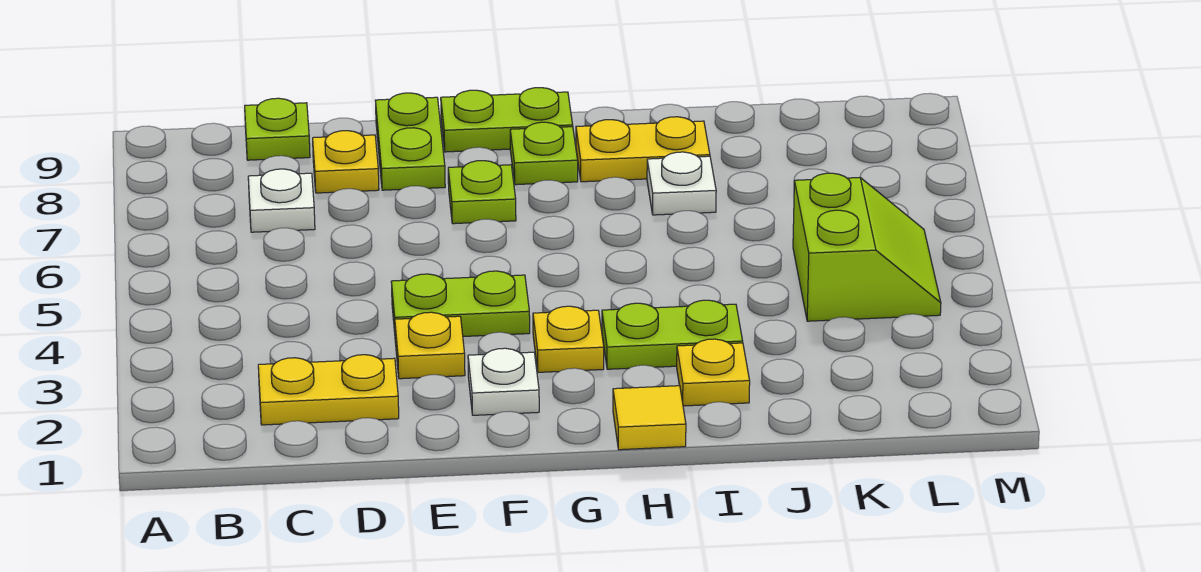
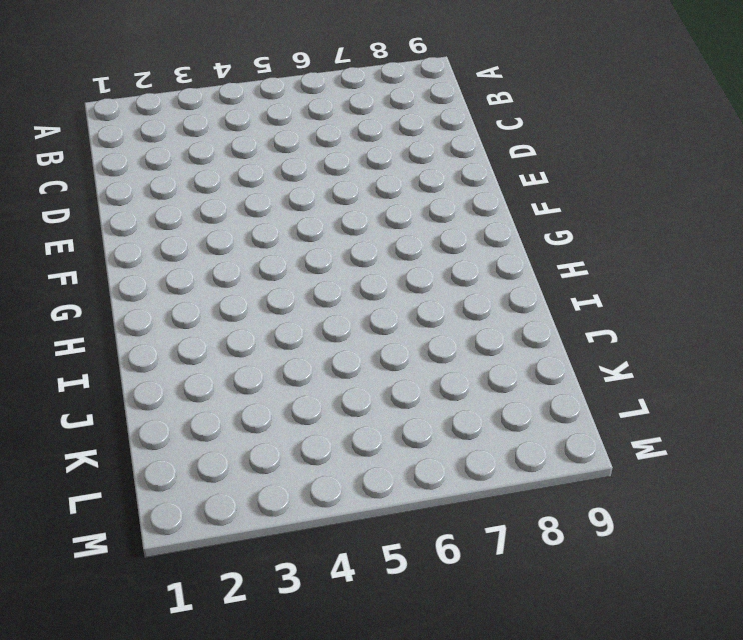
none -> yellow 1x2 plate [258,355,399,425]
none -> white 1x1 plate [248,169,315,232]
none -> lime 1x1 plate [245,98,310,160]

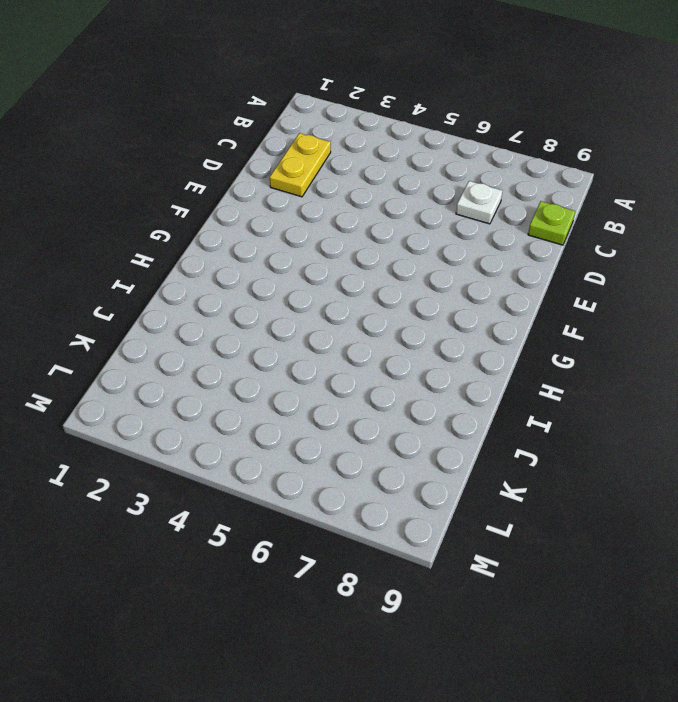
none -> yellow 1x1 plate [313,131,379,193]
none -> yellow 1x1 plate [395,312,465,379]
none -> lime 1x2 plate [391,271,530,337]

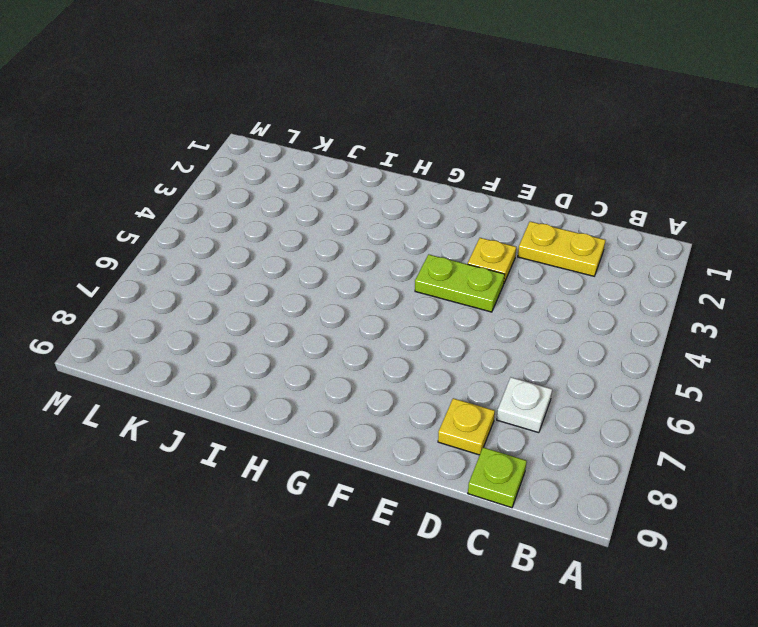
none -> lime 1x2 plate [375,93,445,190]
none -> white 1x1 plate [468,348,539,415]
none -> lime 1x1 plate [448,161,516,224]

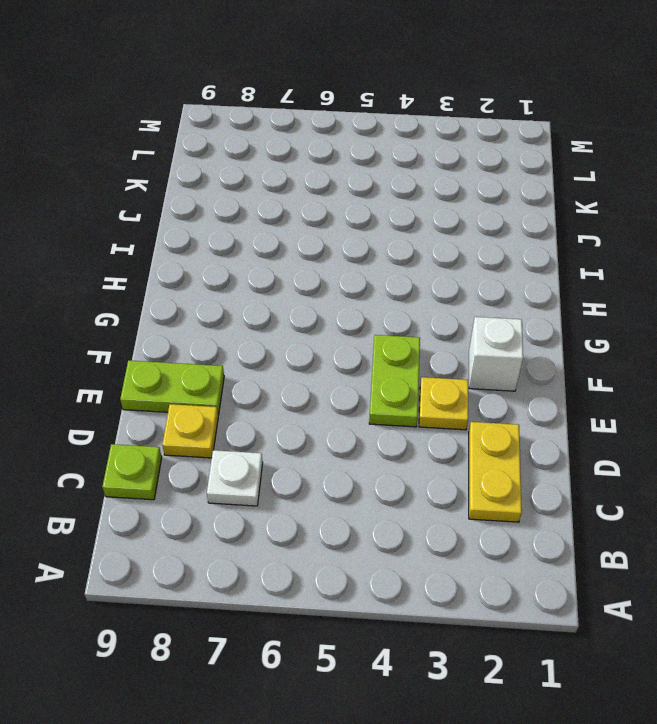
white 1x1 brick [469,317,523,391] -> white 1x1 plate [468,348,539,415]
none -> lime 1x1 plate [448,161,516,224]
none -> lime 1x2 plate [441,88,573,152]
none -> yellow 1x1 plate [533,306,604,372]

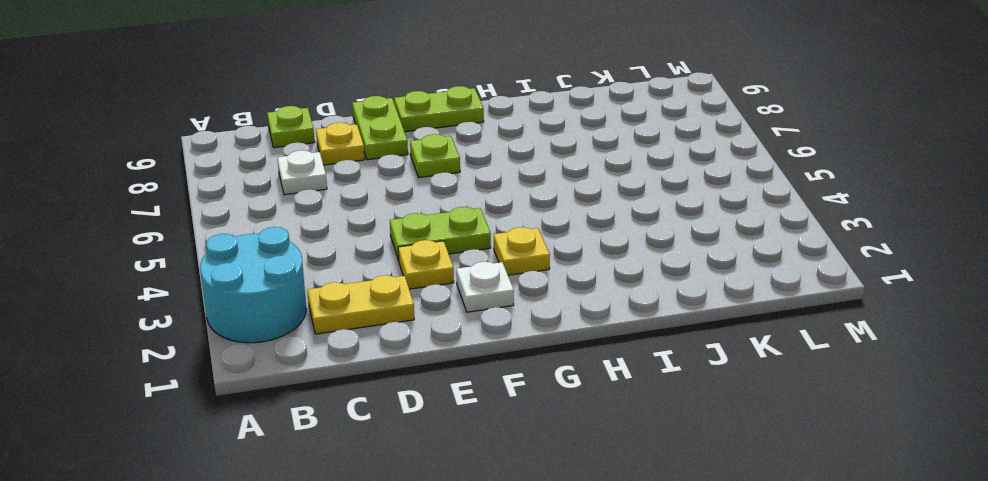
cyan 2x2 round brick [200,227,306,343] -> none
none -> lime 1x1 plate [510,122,578,185]
none -> yellow 1x1 tile [613,386,686,450]
none -> lime 1x2 plate [602,300,743,369]

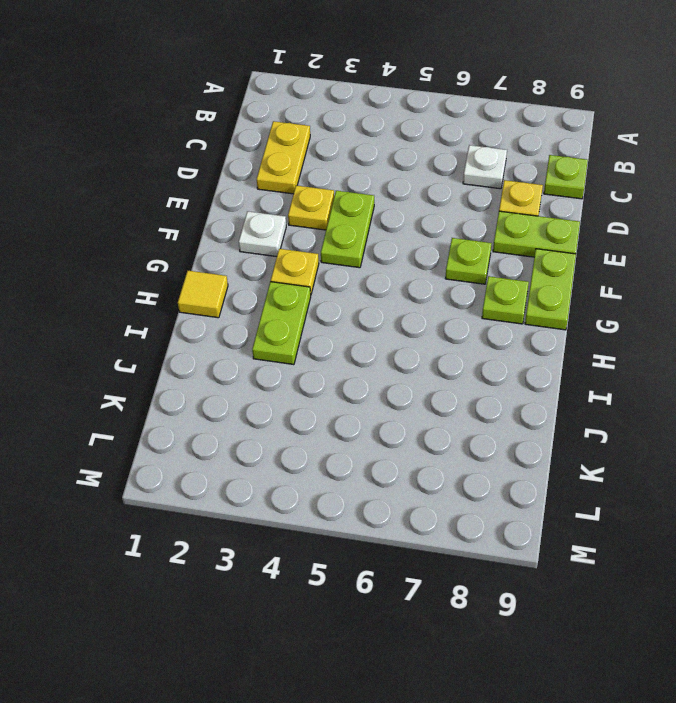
none -> yellow 1x2 plate [576,117,710,182]
none -> yellow 1x1 plate [677,339,750,406]
none -> white 1x1 plate [647,152,716,215]

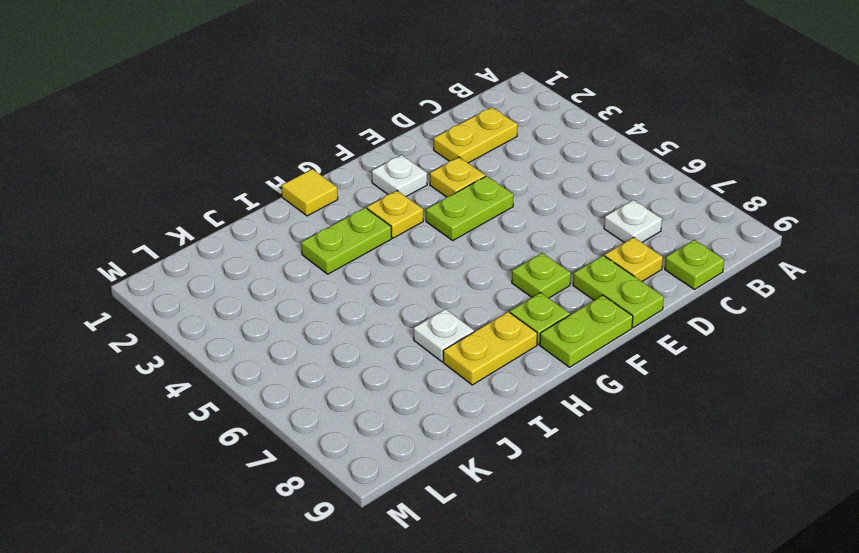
none -> yellow 1x1 plate [677,339,750,406]
none -> lime 2x2 slope [793,173,941,321]

